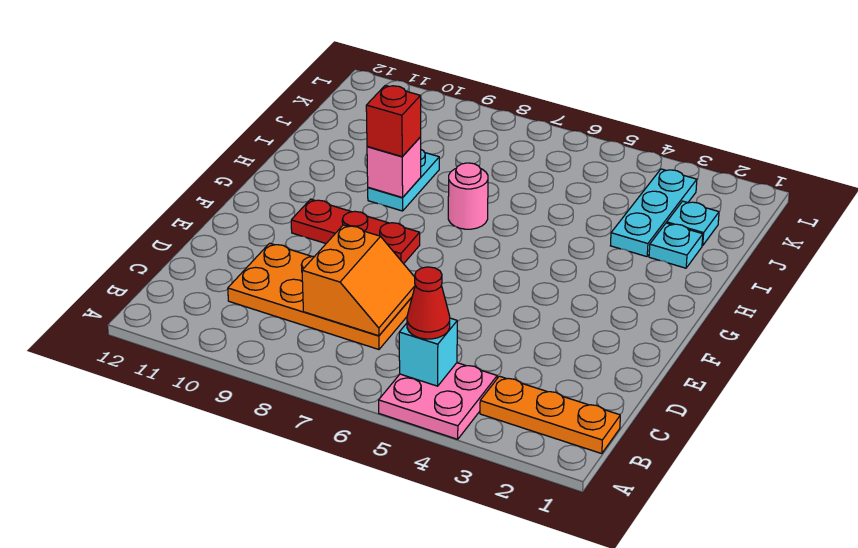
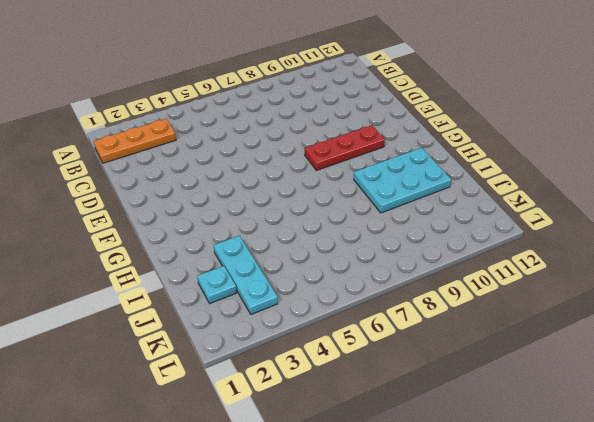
cyan 2x3 plate [354,148,451,213] -> cyan 1x2 plate [368,150,439,211]
none -> pink 2x2 plate [379,363,497,439]
none -> orange 2x4 plate [228,243,412,349]
none -> pink 1x1 round brick [448,163,488,229]

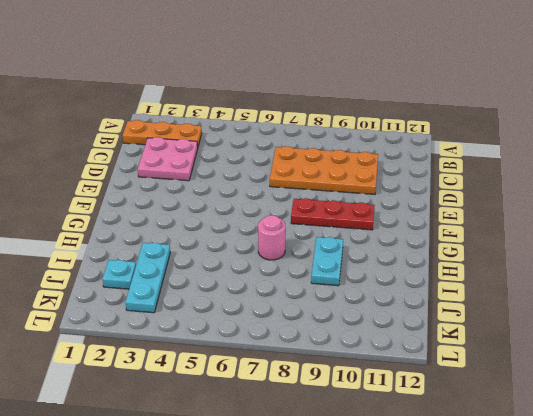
pink 2x2 plate [138,137,198,181] -> pink 2x2 plate moved to [379,363,497,439]
none -> cyan 1x1 plate [649,223,703,268]
none -> cyan 1x1 brick [399,318,457,386]
none -> orange 2x2 slope [302,225,415,336]

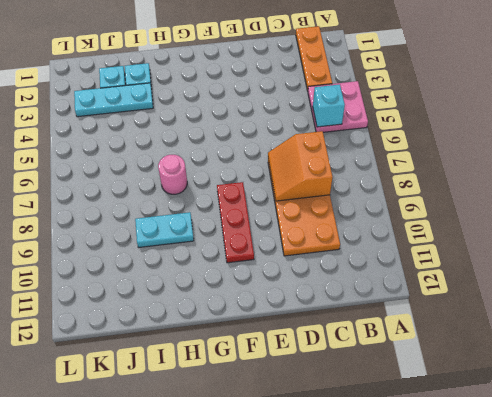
orange 2x2 slope [268,131,333,201] -> orange 2x2 slope turned to [302,225,415,336]
none -> pink 1x1 brick [367,137,421,198]
none -> red 1x1 cone [407,267,450,339]
none -> red 1x1 brick [366,85,421,156]

